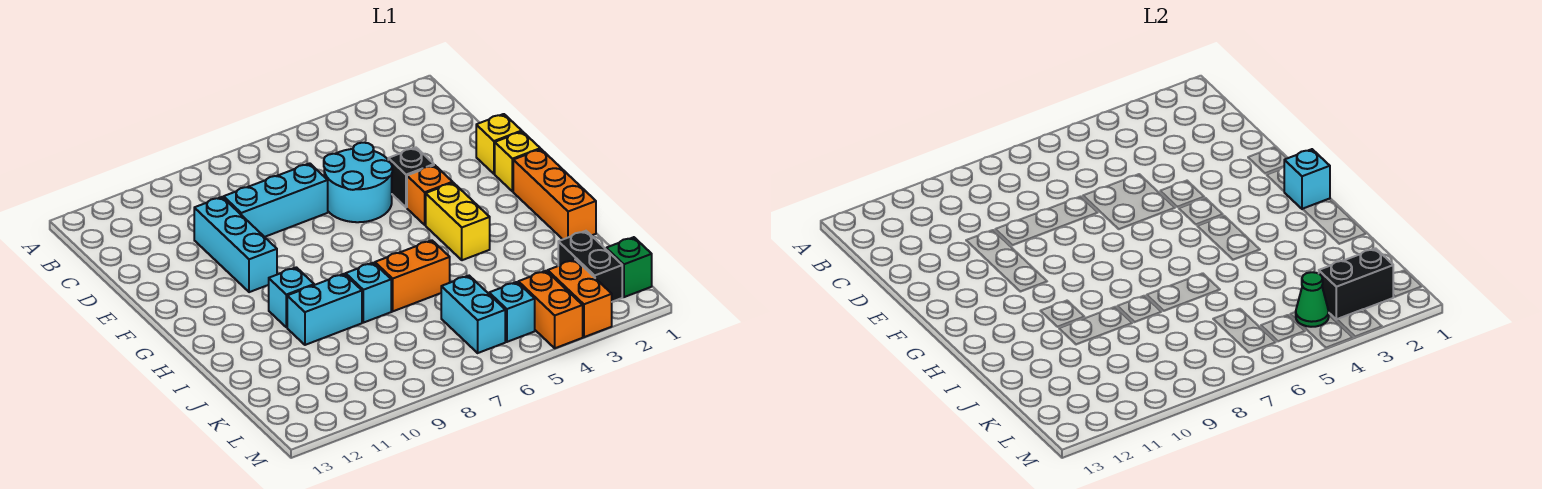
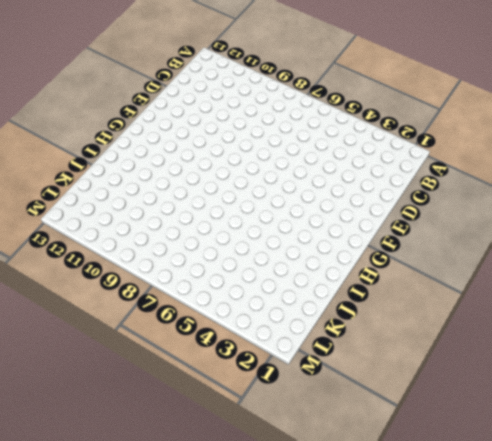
none -> cyan 2x2 round brick [324,143,392,222]
none -> cyan 1x3 brick [224,163,328,237]
none -> cyan 1x3 brick [194,197,277,292]

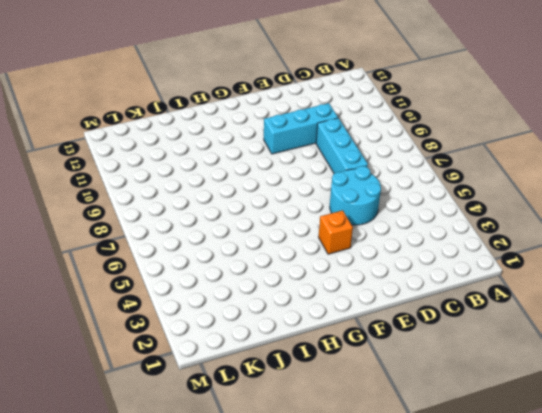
none -> yellow 1x1 brick [476,114,522,174]
none -> black 1x1 brick [388,148,434,207]
none -> yellow 1x1 brick [495,132,540,192]

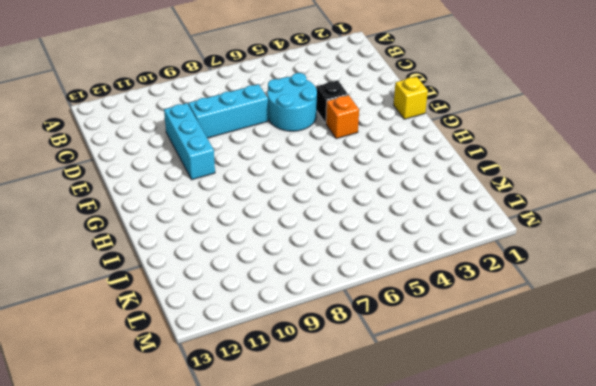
none -> yellow 1x1 brick [476,114,522,174]
none -> orange 1x3 brick [513,149,596,239]
none -> yellow 1x2 brick [426,183,490,260]

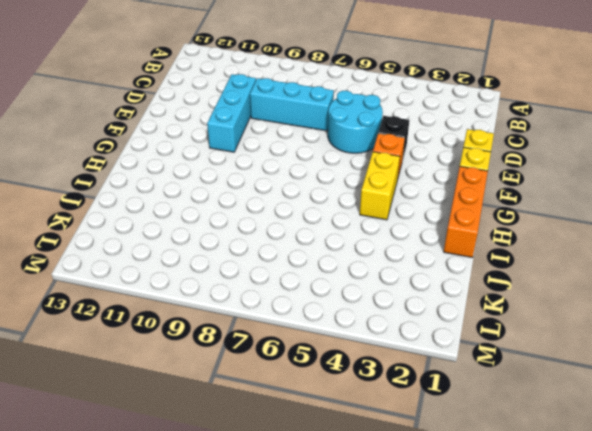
none -> cyan 1x1 brick [269,267,314,327]
none -> orange 1x2 brick [375,240,450,311]
none -> cyan 1x1 brick [346,263,391,323]

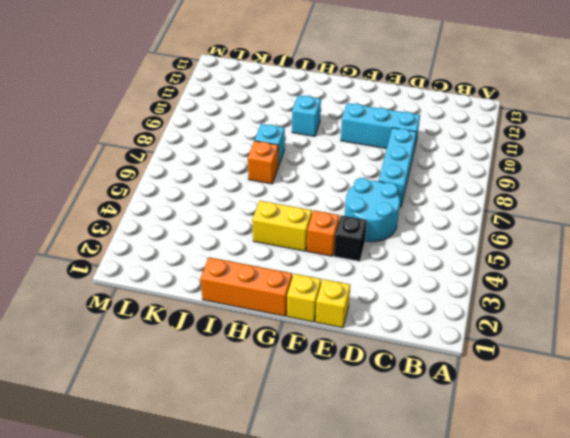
orange 1x1 brick [248,141,278,184] -> orange 1x2 brick [375,240,450,311]
none -> cyan 1x2 brick [287,274,362,345]
none -> black 1x2 brick [558,231,622,302]
none -> cyan 1x2 brick [441,276,505,353]

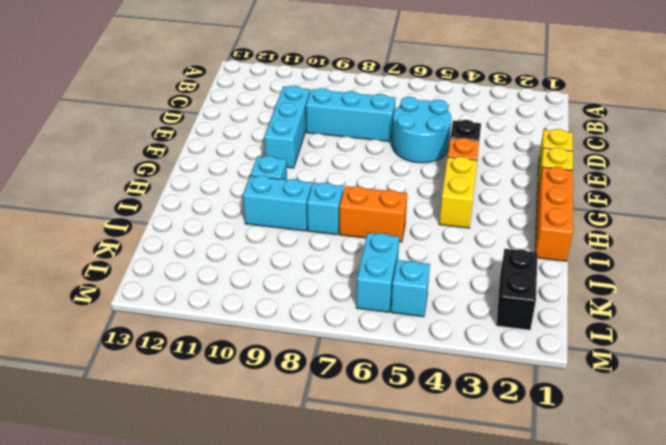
none -> green 1x1 brick [606,237,652,297]
none -> orange 1x2 brick [548,260,612,337]
none -> orange 1x2 brick [518,271,583,348]

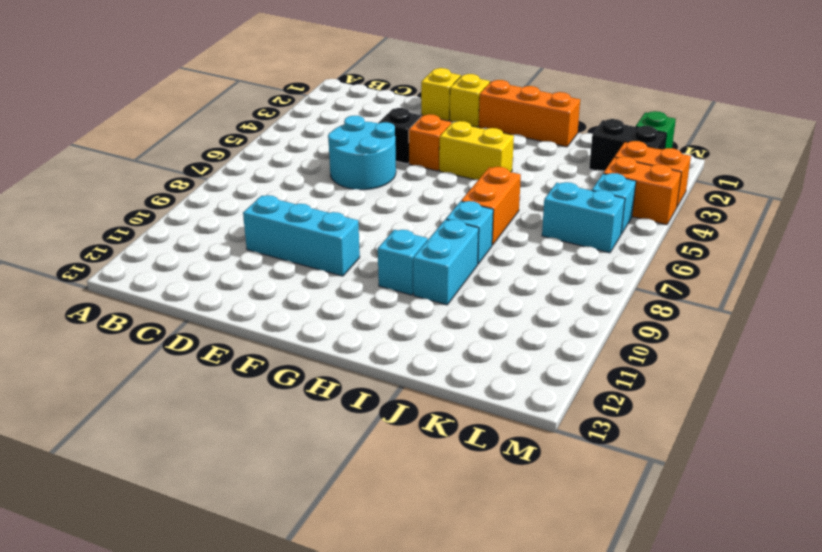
none -> cyan 1x3 brick [224,163,328,237]
none -> cyan 1x1 brick [1284,149,1330,209]
none -> black 1x2 brick [1319,248,1393,320]

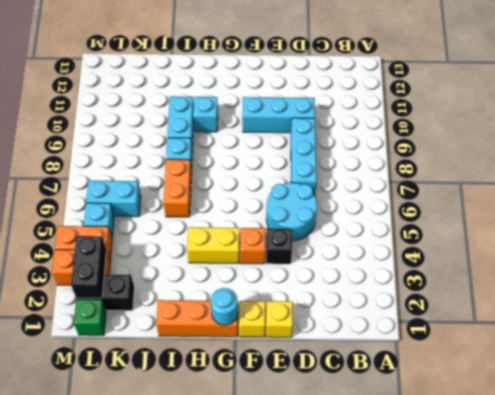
cyan 1x1 round brick [211,288,238,325] -> cyan 1x1 brick [1284,149,1330,209]
none -> green 1x1 cone [1296,272,1329,327]

